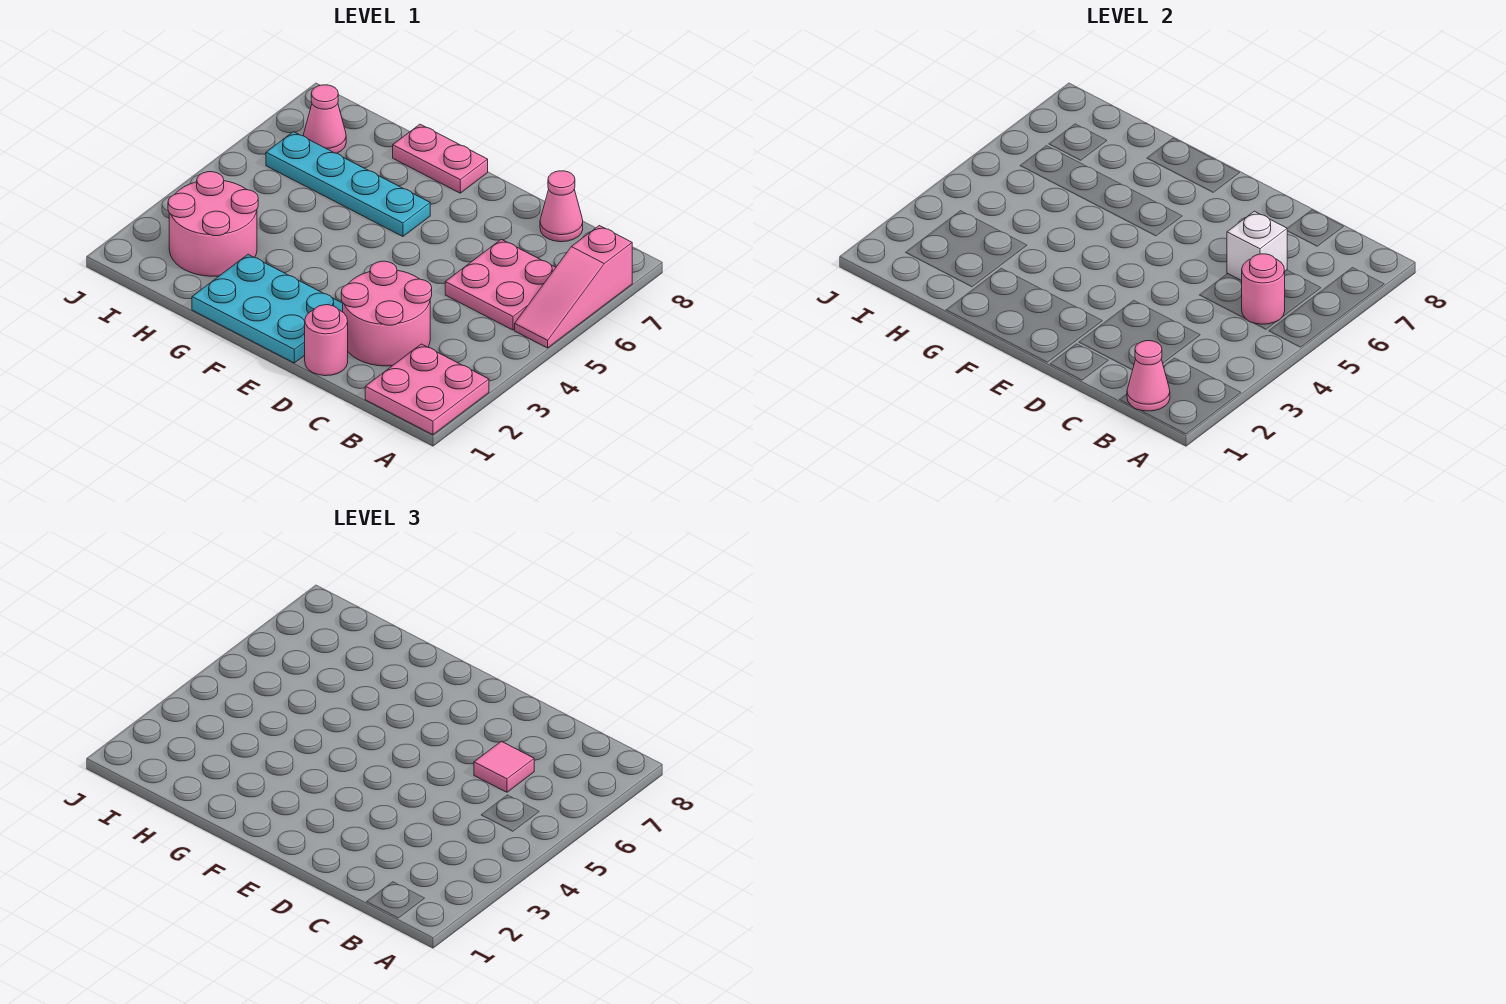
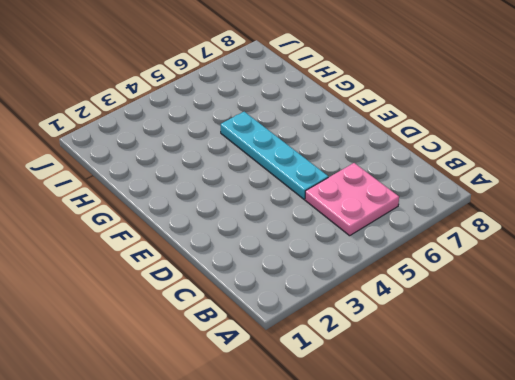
cyan 1x4 plate [221,112,328,199] -> cyan 1x4 plate moved to [266,132,430,236]
none -> pink 2x2 plate [365,344,489,435]
none -> pink 1x3 slope [515,226,632,348]
none -> pink 2x2 round brick [341,261,432,366]

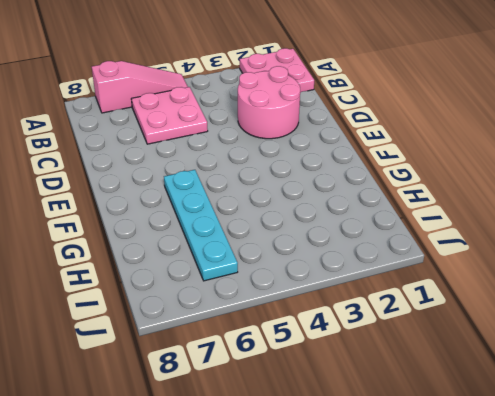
none -> pink 1x1 cone [540,171,583,242]
none -> pink 1x1 round brick [305,305,348,376]
none -> cyan 2x3 plate [192,254,343,363]

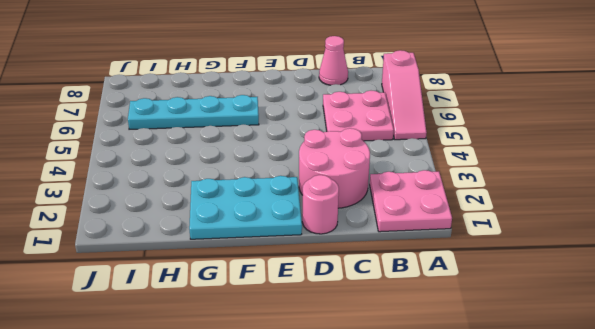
none -> pink 1x2 plate [393,124,488,193]
none -> pink 2x2 round brick [168,172,258,276]
none -> pink 1x1 cone [304,85,346,153]

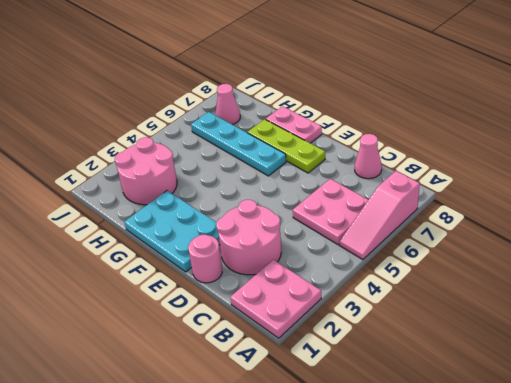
lime 1x3 plate [247,119,325,173] -> none
none -> pink 1x1 cone [1127,341,1170,411]
none -> pink 1x1 round brick [1242,254,1285,324]
none -> white 1x1 brick [1227,211,1287,281]

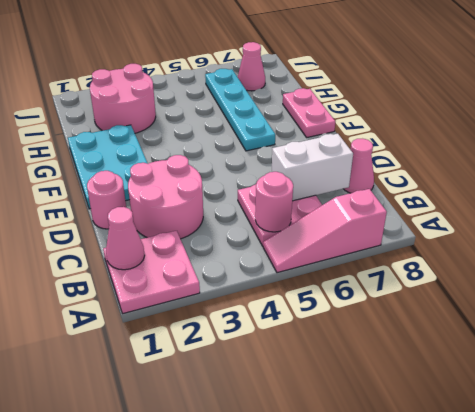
white 1x2 brick [272,134,353,201] -> white 1x1 brick [1227,211,1287,281]
none -> pink 1x1 tile [474,741,534,792]

